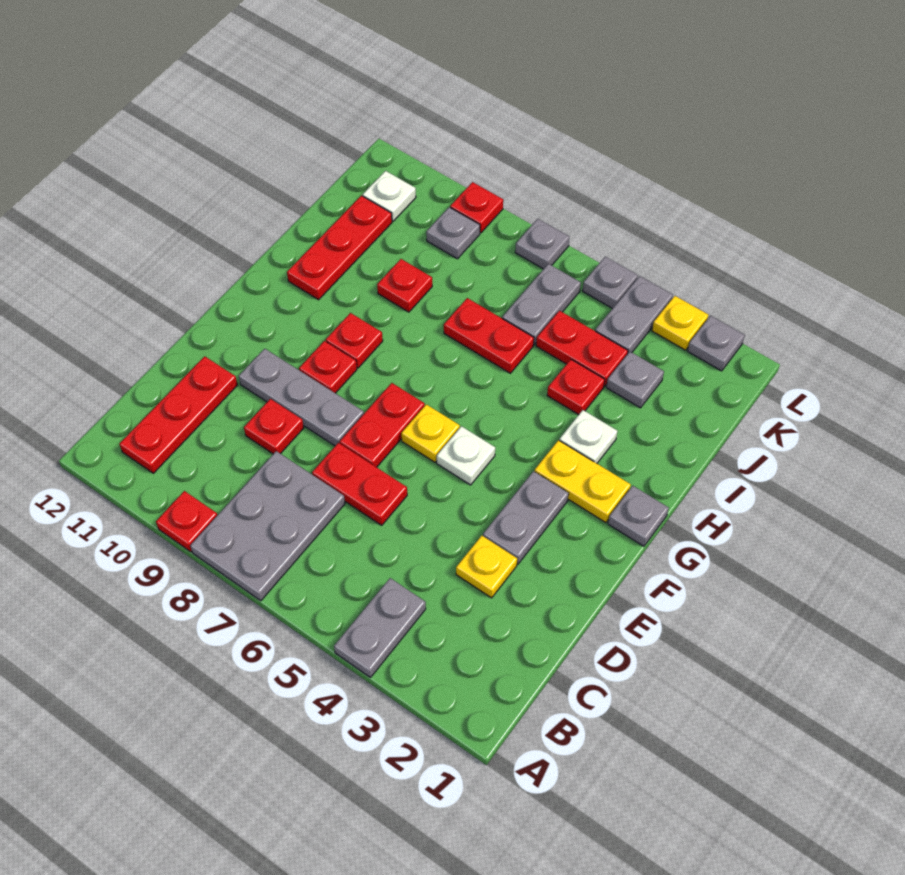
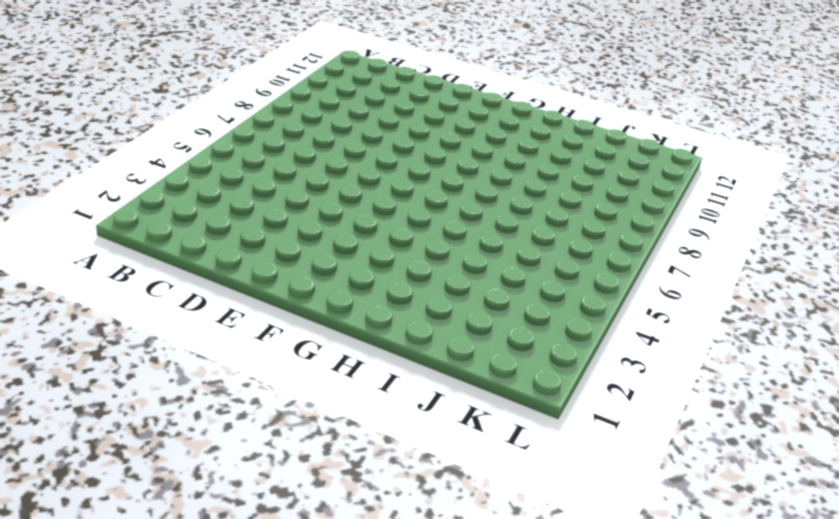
none -> grey 1x2 plate [334,578,426,677]
none -> grey 2x3 plate [190,451,345,601]
none -> red 1x1 plate [156,491,217,552]
none -> red 1x3 plate [119,356,237,473]

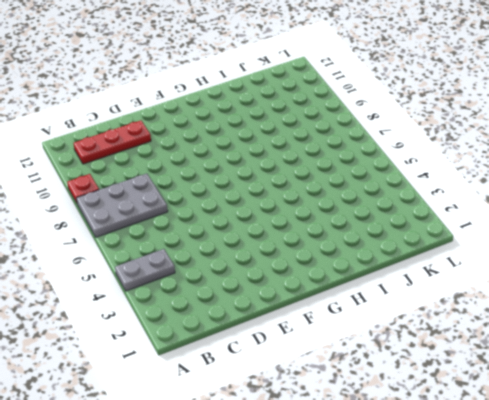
none -> yellow 1x1 plate [456,536,517,598]
none -> red 1x2 plate [312,443,407,525]
none -> red 1x1 plate [244,399,304,454]
none -> grey 1x2 plate [483,471,569,564]

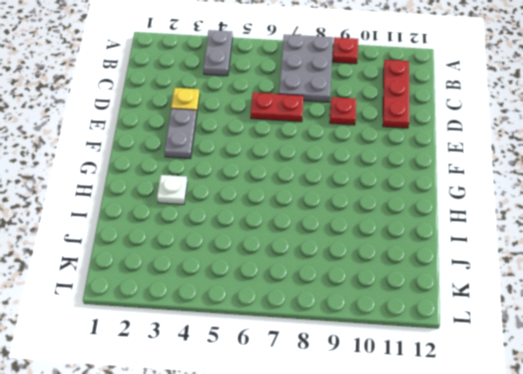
none -> red 1x2 plate [340,383,425,467]
none -> grey 1x3 plate [239,349,364,446]
none -> white 1x1 plate [437,426,495,485]
none -> yellow 1x1 plate [401,404,460,462]

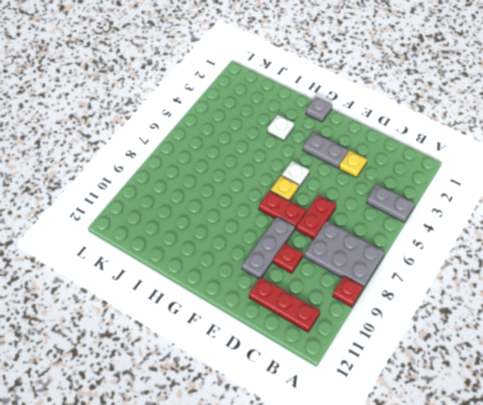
none -> red 1x1 plate [299,341,357,393]
none -> yellow 1x2 plate [534,440,631,523]
none -> red 1x1 plate [326,313,383,368]
none -> red 1x3 plate [287,196,392,300]

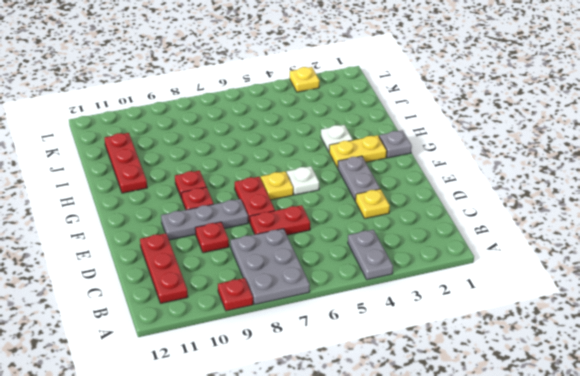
none -> red 1x1 plate [547,359,605,415]
none -> red 1x2 plate [444,298,534,373]
none -> red 1x1 plate [377,259,432,312]
none -> grey 1x1 plate [606,352,664,408]

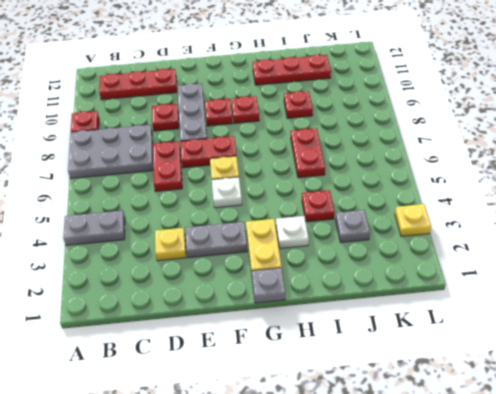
none -> red 1x2 plate [536,311,628,387]
none -> grey 1x2 plate [502,264,581,345]
none -> grey 1x2 plate [595,276,673,353]
none -> grey 1x1 plate [426,207,480,259]

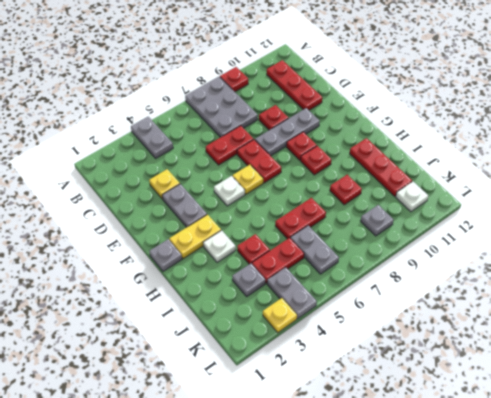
none -> grey 1x1 plate [688,316,745,371]
none -> grey 1x1 plate [583,257,638,309]
none -> grey 1x1 plate [515,219,569,269]
none -> red 1x1 plate [450,182,503,233]

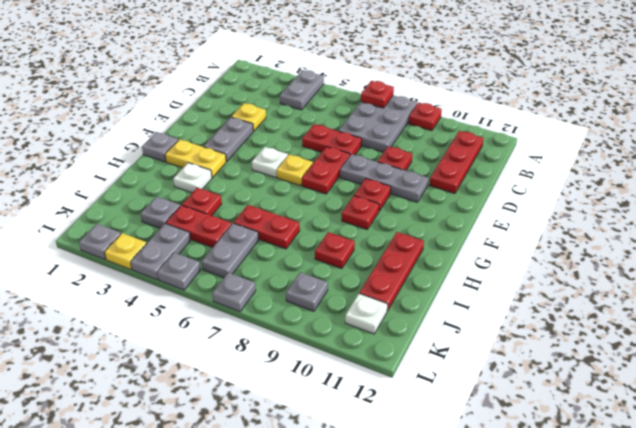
red 1x1 plate [361,81,394,108] -> red 1x1 plate moved to [450,182,503,233]

